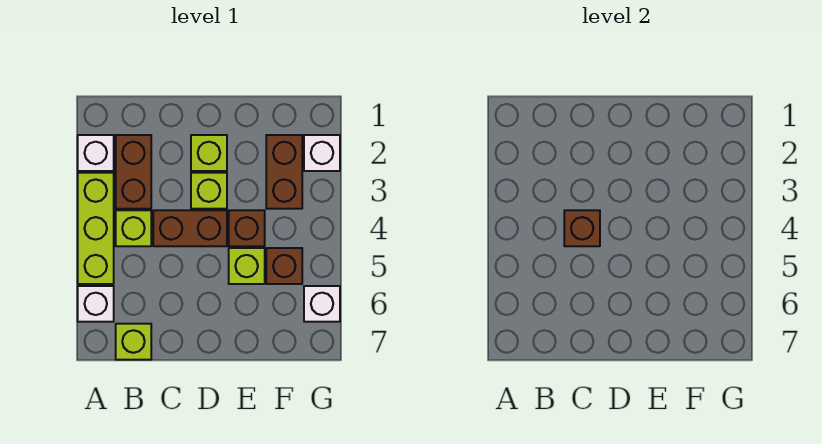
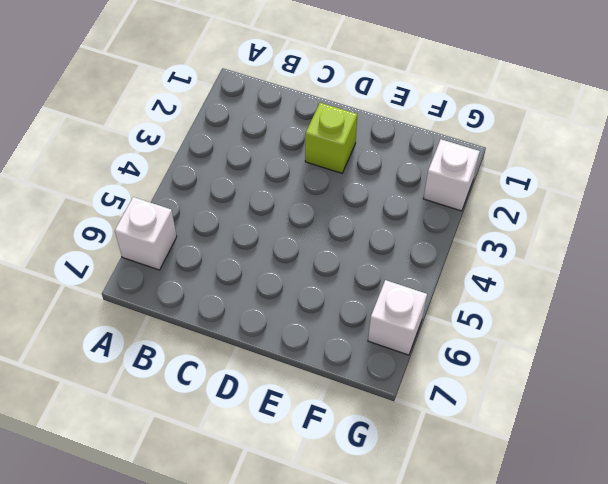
none -> white 1x1 brick [78,135,114,171]
none -> lime 1x3 brick [78,173,114,284]
none -> brown 1x2 brick [116,135,151,209]

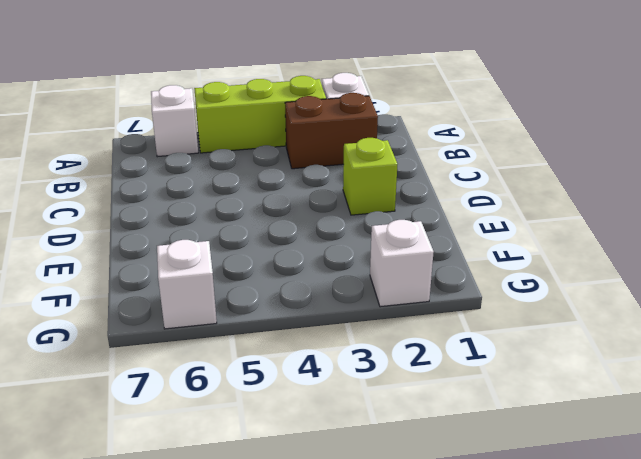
none -> lime 1x1 brick [116,210,151,246]
none -> lime 1x1 brick [116,324,151,360]
none -> brown 1x2 brick [153,210,227,246]

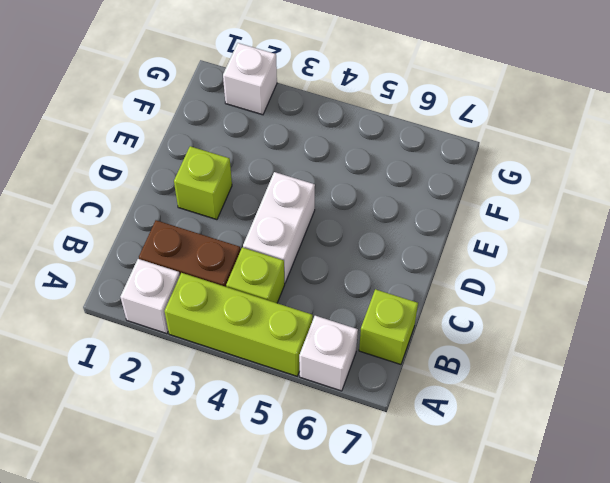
white 1x2 brick [243,172,315,283] -> brown 1x2 brick [153,210,227,246]
none -> lime 1x1 brick [191,173,227,209]
none -> brown 1x1 brick [229,210,265,246]
none -> lime 1x1 brick [229,248,265,284]

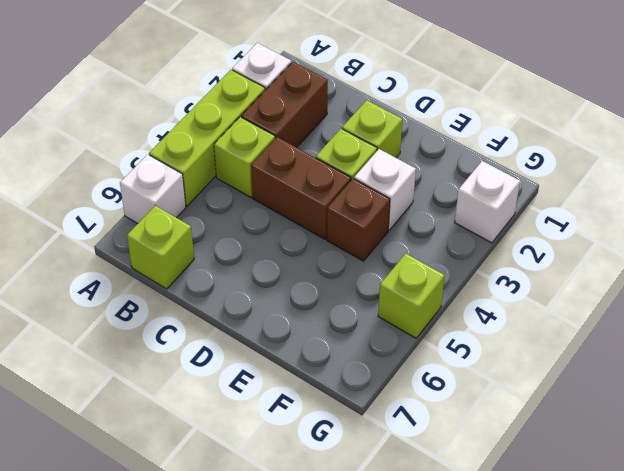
white 1x1 brick [354,149,416,230] -> white 1x1 brick moved to [304,286,340,322]
lime 1x1 brick [378,254,445,338] -> lime 1x1 brick moved to [229,248,265,284]
none -> brown 1x2 brick [266,135,302,209]
none -> brown 1x1 brick [266,248,302,284]
none -> brown 1x1 brick [564,210,600,246]

